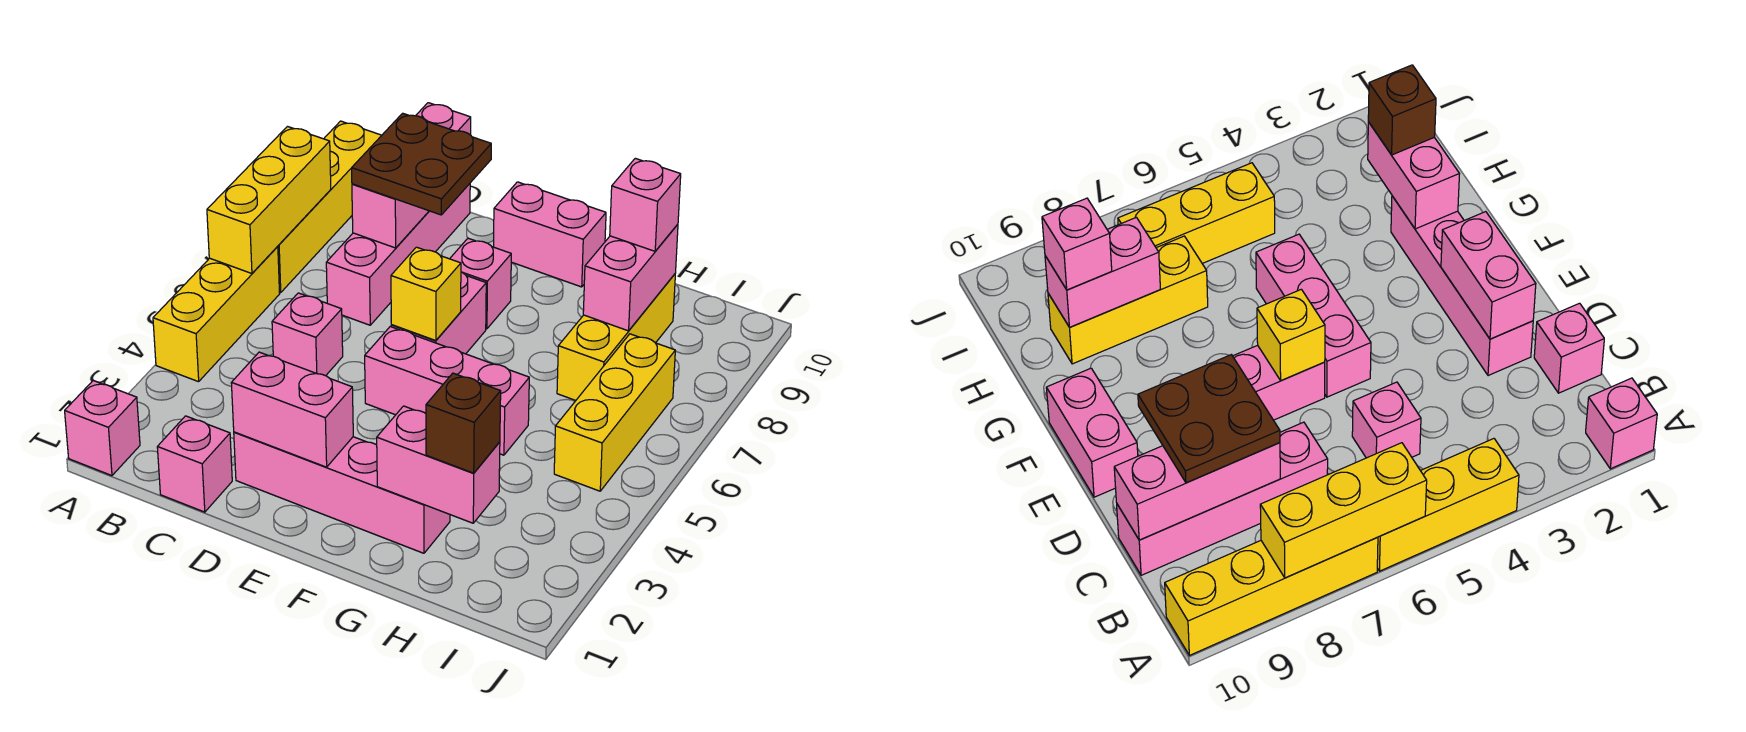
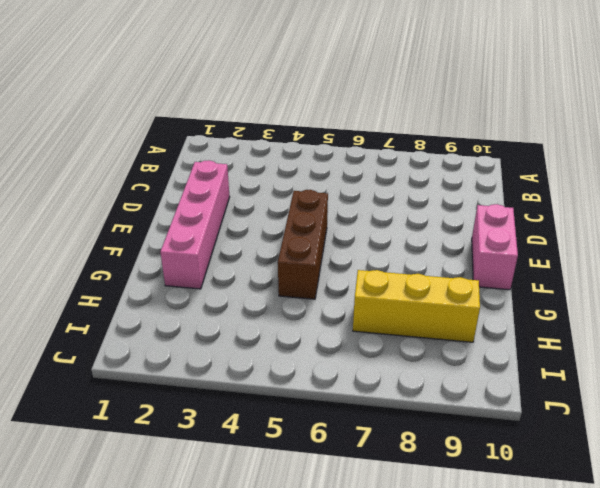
brown 1x3 brick [278,190,328,299] -> pink 1x3 brick [365,327,529,455]
none -> pink 1x1 brick [65,381,140,476]
none -> yellow 1x3 brick [153,246,280,382]
none -> yellow 1x4 brick [278,121,382,293]

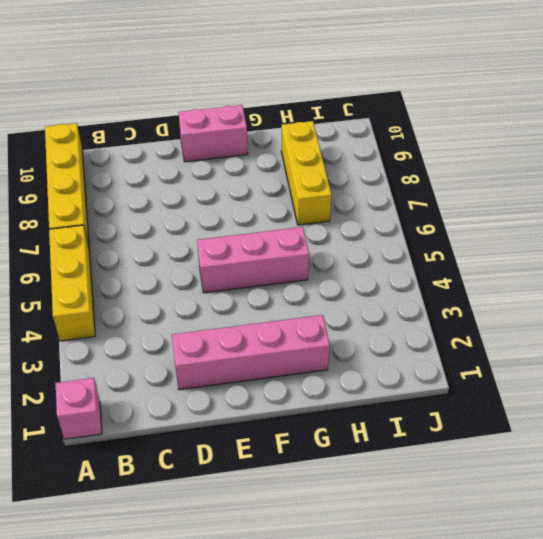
none -> pink 1x1 brick [157,416,232,512]
none -> pink 1x1 brick [272,293,343,376]
none -> pink 1x4 brick [326,184,470,325]

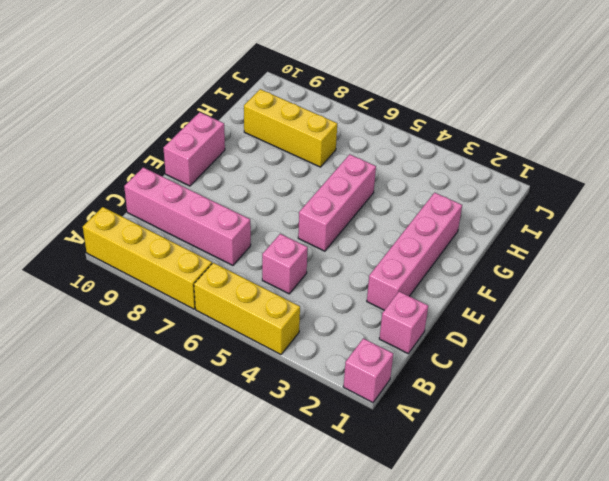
none -> pink 1x2 brick [391,272,486,354]
none -> pink 1x1 brick [450,238,511,329]
none -> yellow 1x3 brick [554,334,675,491]

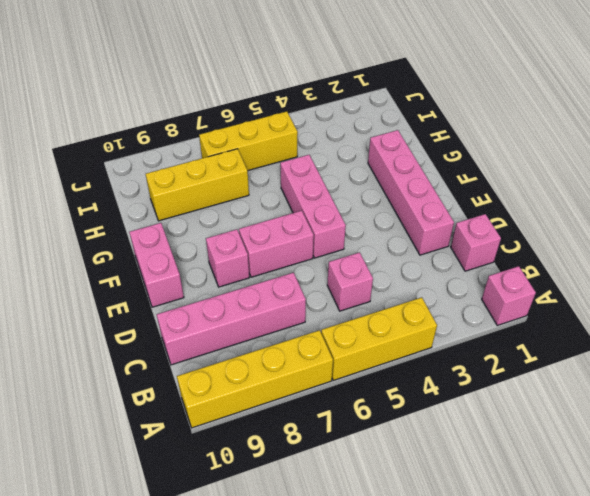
none -> yellow 1x3 brick [207,127,331,274]
none -> pink 1x3 brick [352,103,471,248]
none -> pink 1x2 brick [231,352,353,467]

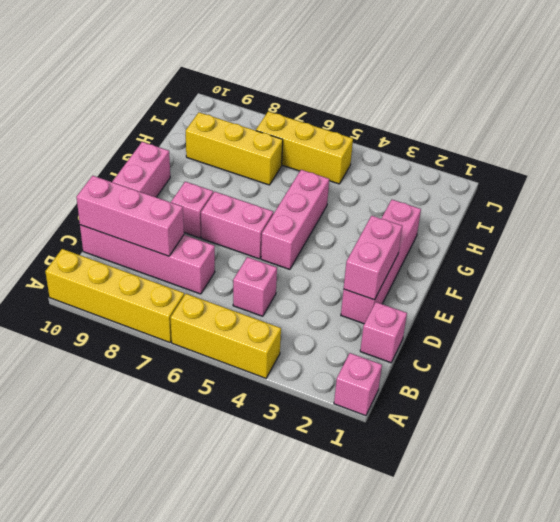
none -> yellow 1x3 brick [207,127,331,274]
none -> yellow 1x1 brick [391,247,461,341]
none -> pink 1x2 brick [377,406,500,523]

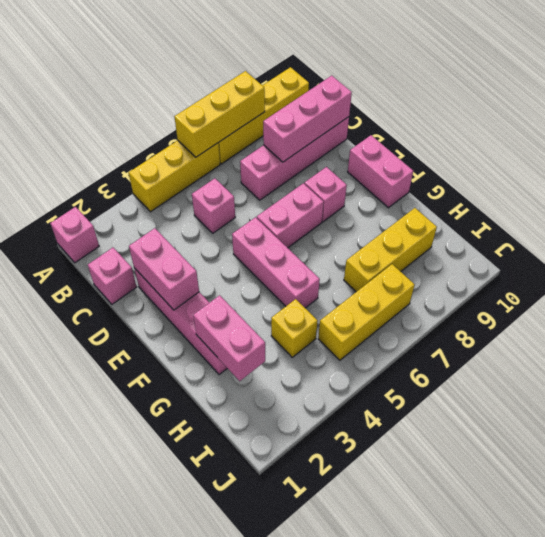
yellow 1x1 brick [271,299,317,357] -> yellow 1x1 brick moved to [391,247,461,341]
none -> pink 1x2 brick [583,224,678,331]
none -> brown 2x2 plate [352,113,491,215]
none -> brown 1x1 brick [426,373,501,473]

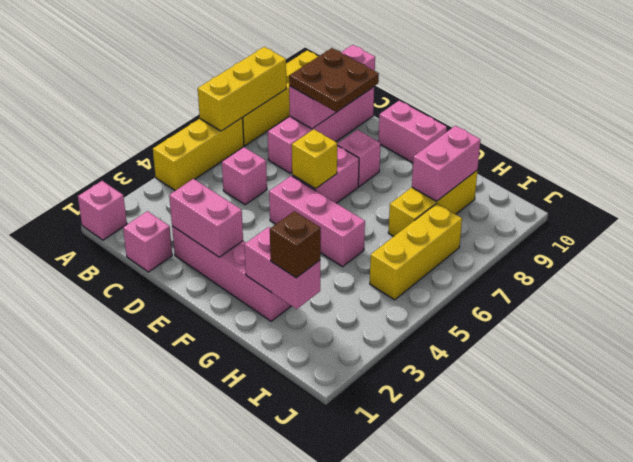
none -> pink 1x1 brick [610,158,681,251]

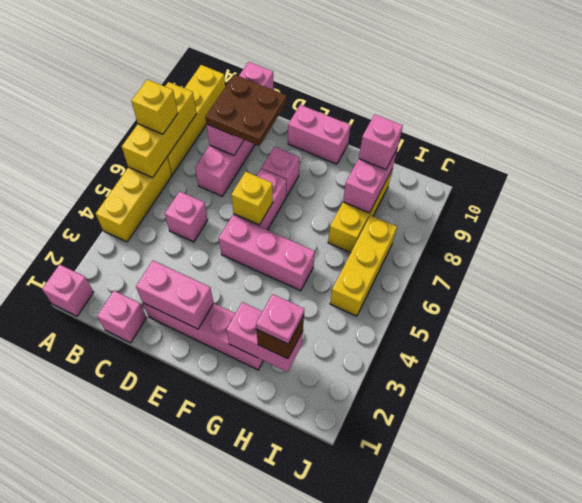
yellow 1x1 brick [131,79,178,134] -> none
pink 1x1 plate [256,294,304,344] -> none

